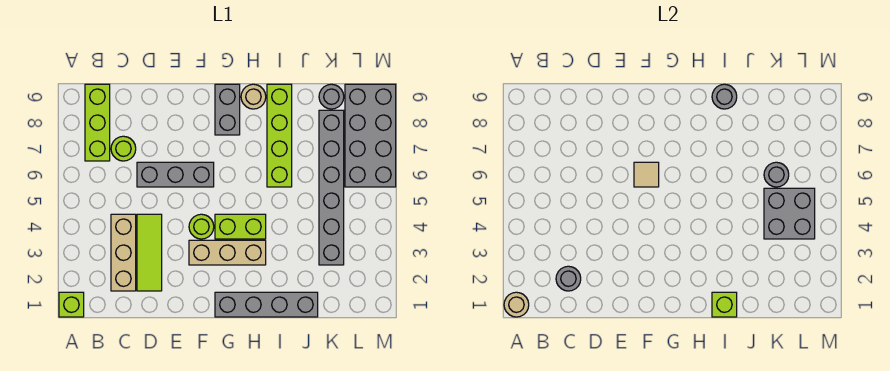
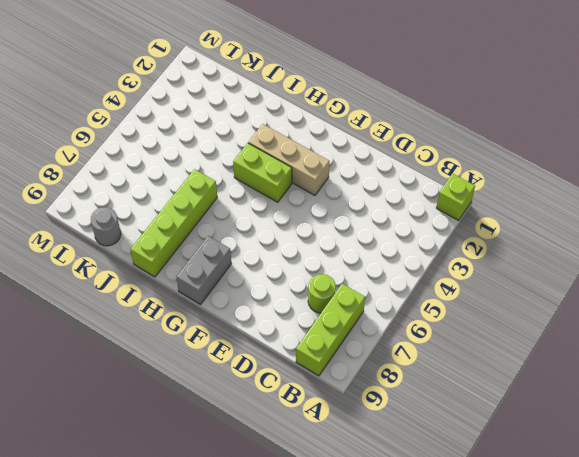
none -> tan 1x3 brick [111,214,136,291]
none -> lime 1x3 tile [137,214,162,291]
none -> grey 1x3 brick [137,162,214,187]

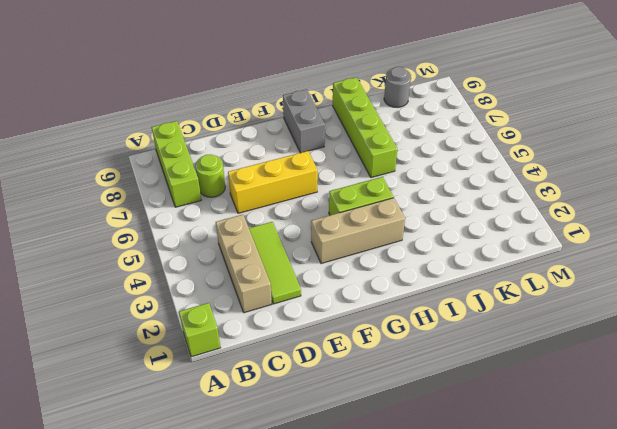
yellow 1x3 brick [228,151,318,213] -> grey 1x3 brick [137,162,214,187]
none -> lime 1x1 round brick [189,214,214,239]
none -> grey 1x4 brick [215,292,318,317]
none -> tan 1x1 round brick [241,84,266,109]

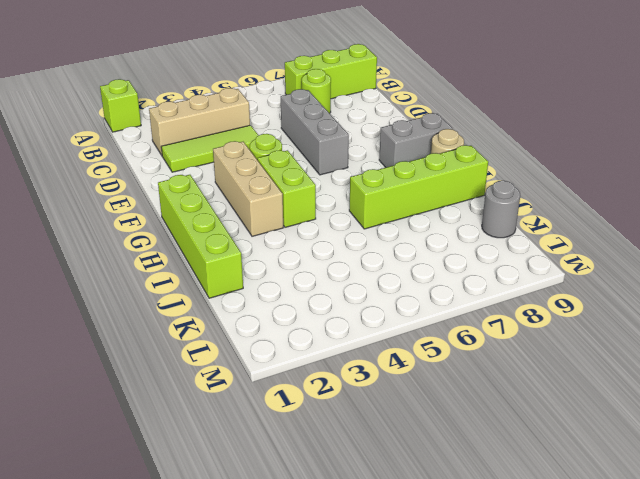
lime 1x4 brick [158,175,243,298] -> grey 1x4 brick [215,292,318,317]
none -> grey 1x6 brick [319,110,344,265]
none -> grey 2x4 brick [345,84,396,187]
none -> tan 1x1 round brick [504,292,529,317]

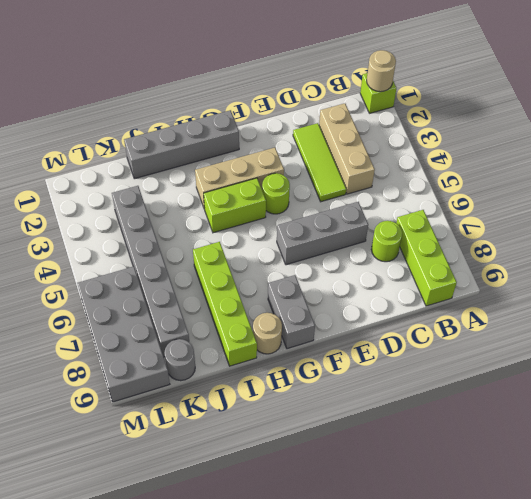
none -> grey 1x1 round brick [556,266,581,291]
none -> tan 1x1 tile [634,162,659,187]
none -> lime 1x1 brick [712,292,737,317]

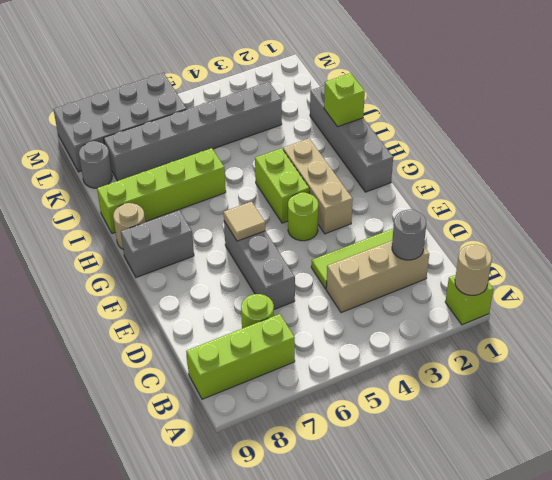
none -> grey 1x1 round brick [712,84,737,109]
none -> grey 2x2 brick [764,188,815,239]
none -> grey 1x1 round brick [764,162,789,187]

